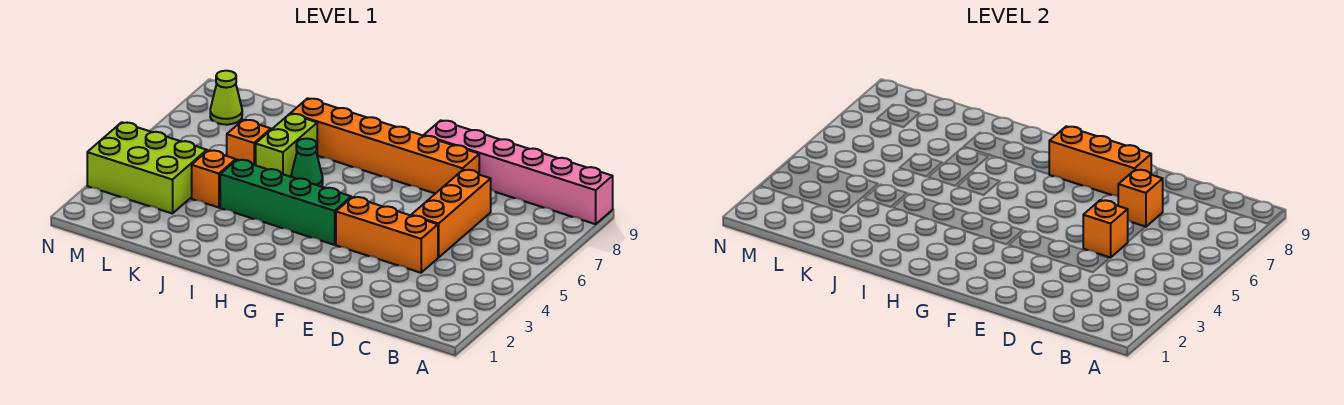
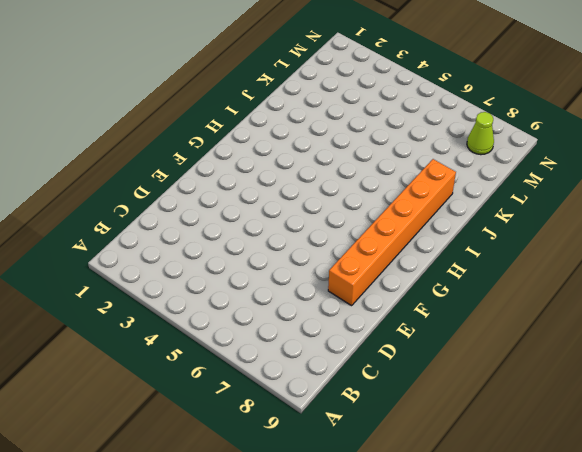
none -> pink 1x6 brick [424,120,613,224]
none -> orange 1x3 brick [336,197,438,273]
none -> orange 1x3 brick [411,170,491,257]

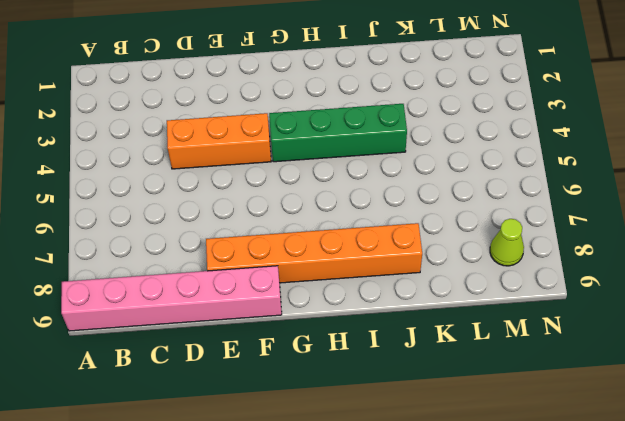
none -> orange 1x3 brick [411,170,491,257]
none -> green 1x1 cone [291,139,323,187]
none -> lime 1x2 brick [256,114,317,177]

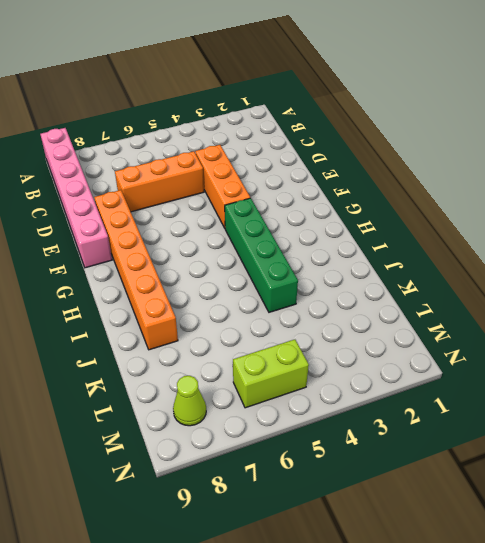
lime 1x2 brick [233,339,309,408] -> lime 1x2 brick moved to [256,114,317,177]
none -> green 1x1 cone [291,139,323,187]
none -> orange 1x1 brick [192,150,236,208]
none -> orange 1x1 brick [227,120,271,165]

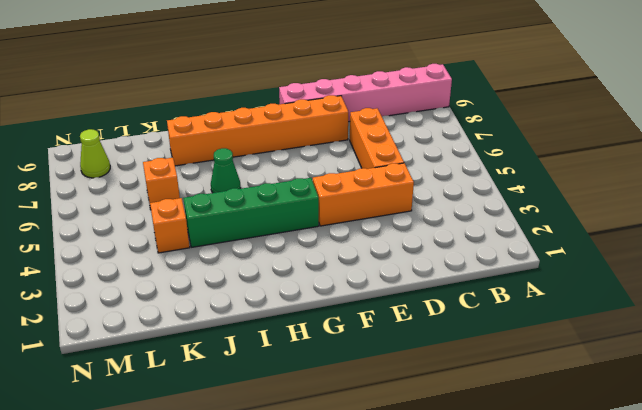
none -> lime 1x2 brick [256,114,317,177]
none -> lime 2x3 brick [87,122,207,214]
none -> orange 1x1 brick [1083,200,1128,257]

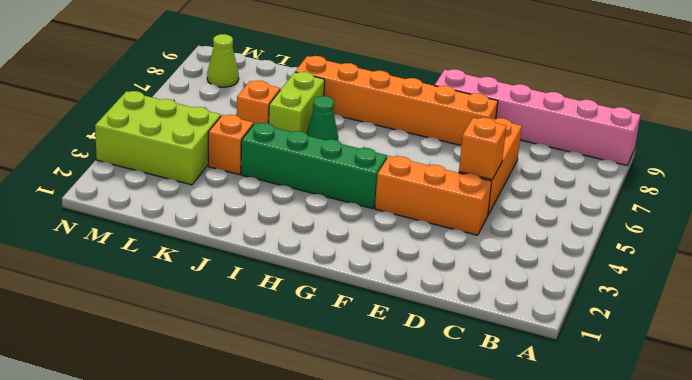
none -> orange 1x1 brick [1118,170,1163,227]
none -> orange 1x3 brick [1049,126,1151,196]

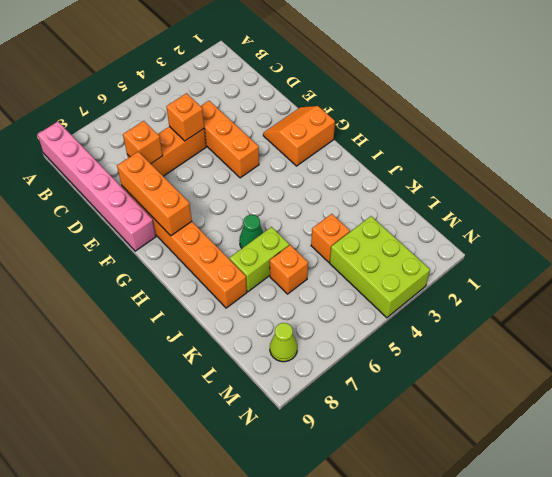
orange 2x2 slope [263,106,335,166] -> none
none -> green 1x4 brick [220,160,351,245]

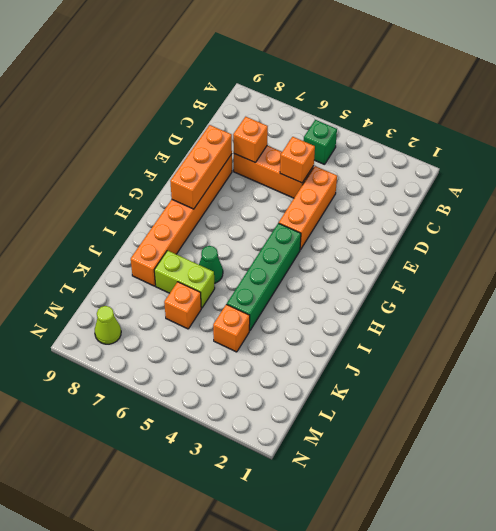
green 1x1 brick [304,120,337,164] -> none
none -> pink 1x6 brick [424,120,613,224]
none -> lime 2x3 brick [87,122,207,214]

